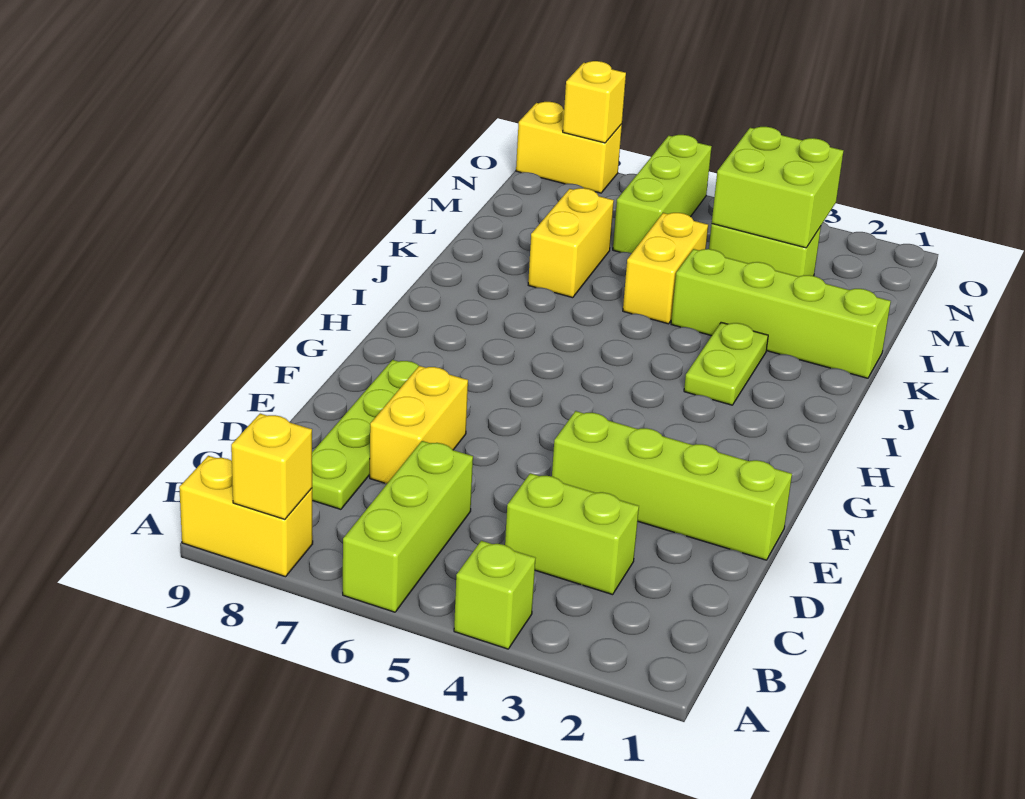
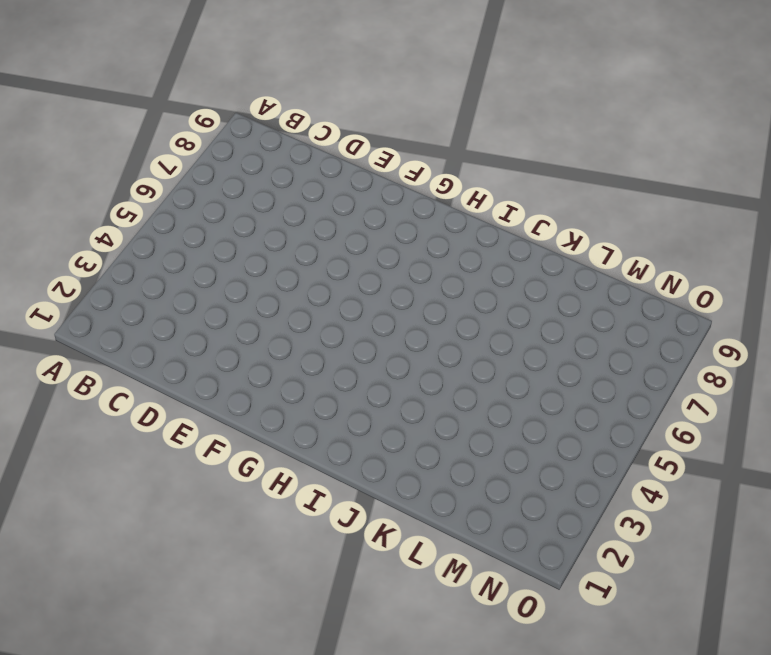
none -> lime 1x1 brick [454,541,536,649]
none -> lime 1x3 brick [343,441,473,612]
none -> yellow 1x2 brick [179,456,313,577]

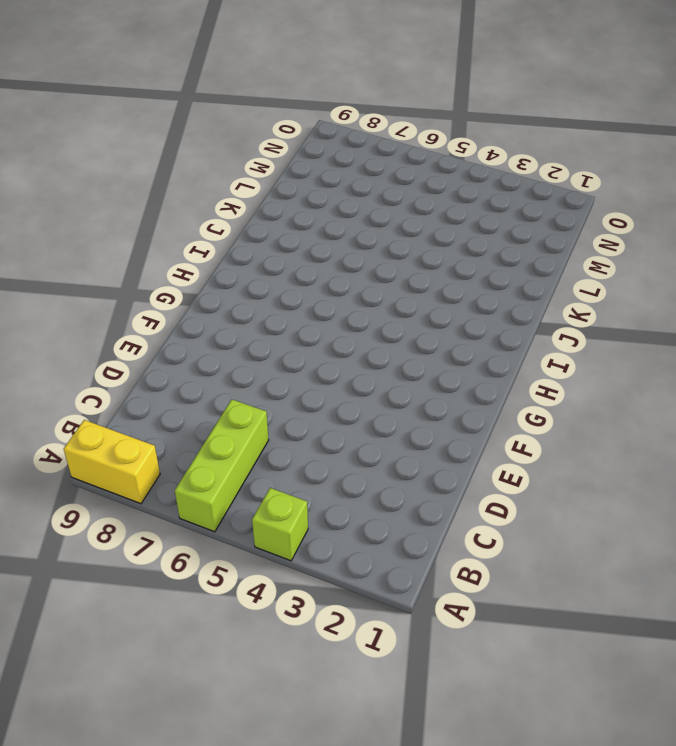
none -> lime 1x2 brick [505,473,639,595]
none -> lime 1x4 plate [312,360,419,509]
none -> yellow 1x2 brick [370,366,468,484]

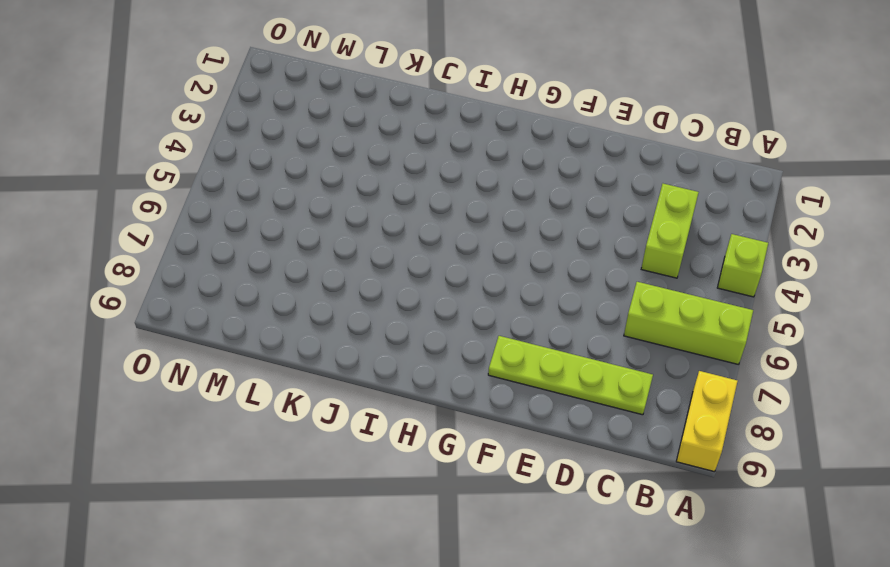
none -> yellow 1x2 brick [370,366,468,484]
none -> lime 1x4 brick [552,411,792,560]
none -> lime 1x2 plate [684,322,768,405]

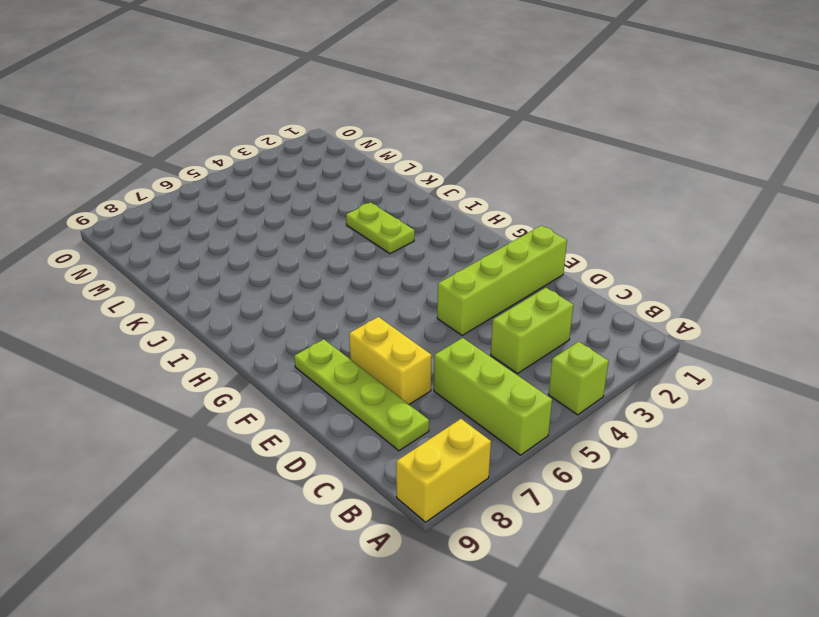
none -> lime 1x4 brick [671,249,891,378]
none -> yellow 1x2 brick [623,213,708,324]
none -> yellow 1x2 brick [528,188,614,298]

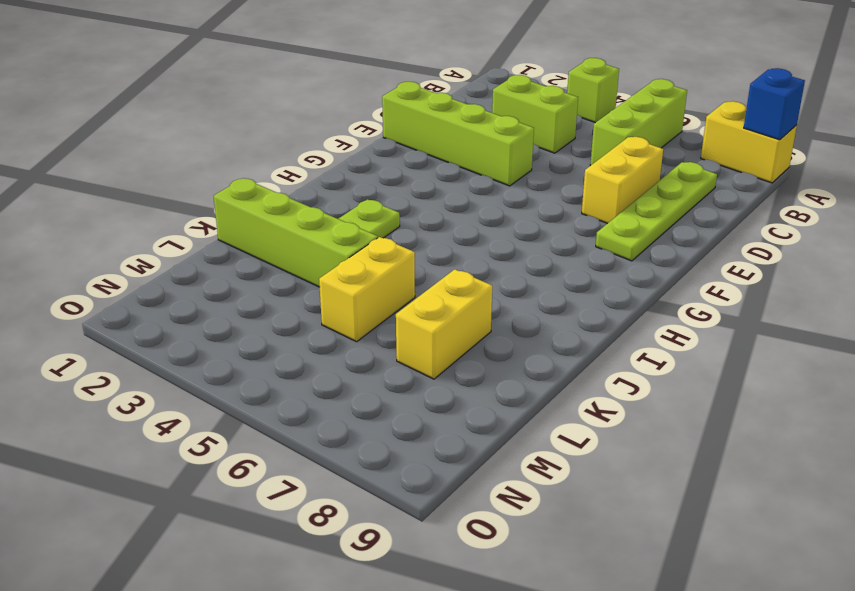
blue 1x1 brick [744,68,805,140] -> none
none -> lime 1x2 brick [709,224,821,277]
none -> lime 1x3 brick [613,135,712,253]
none -> yellow 1x2 brick [516,102,622,193]

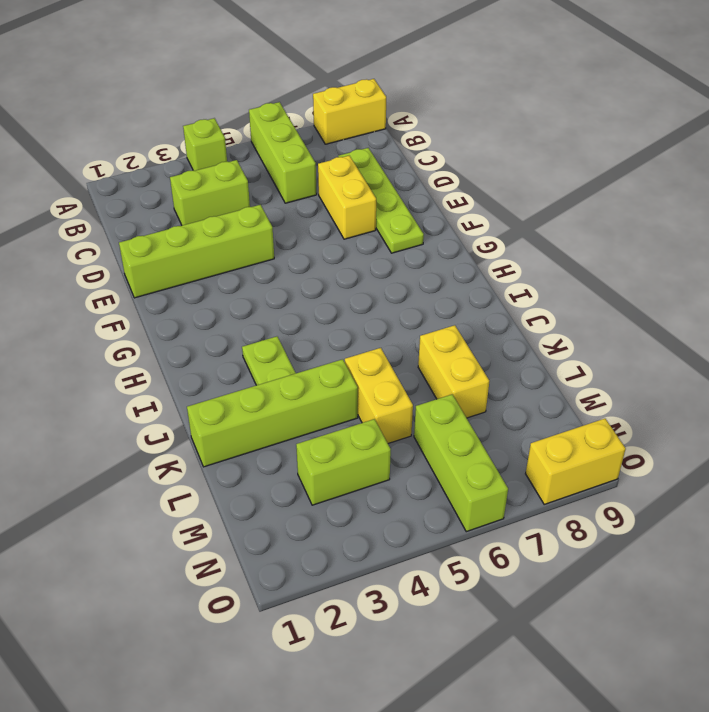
none -> yellow 1x1 brick [231,414,312,519]
none -> lime 2x2 brick [712,127,843,248]
none -> yellow 1x1 brick [563,61,626,143]

